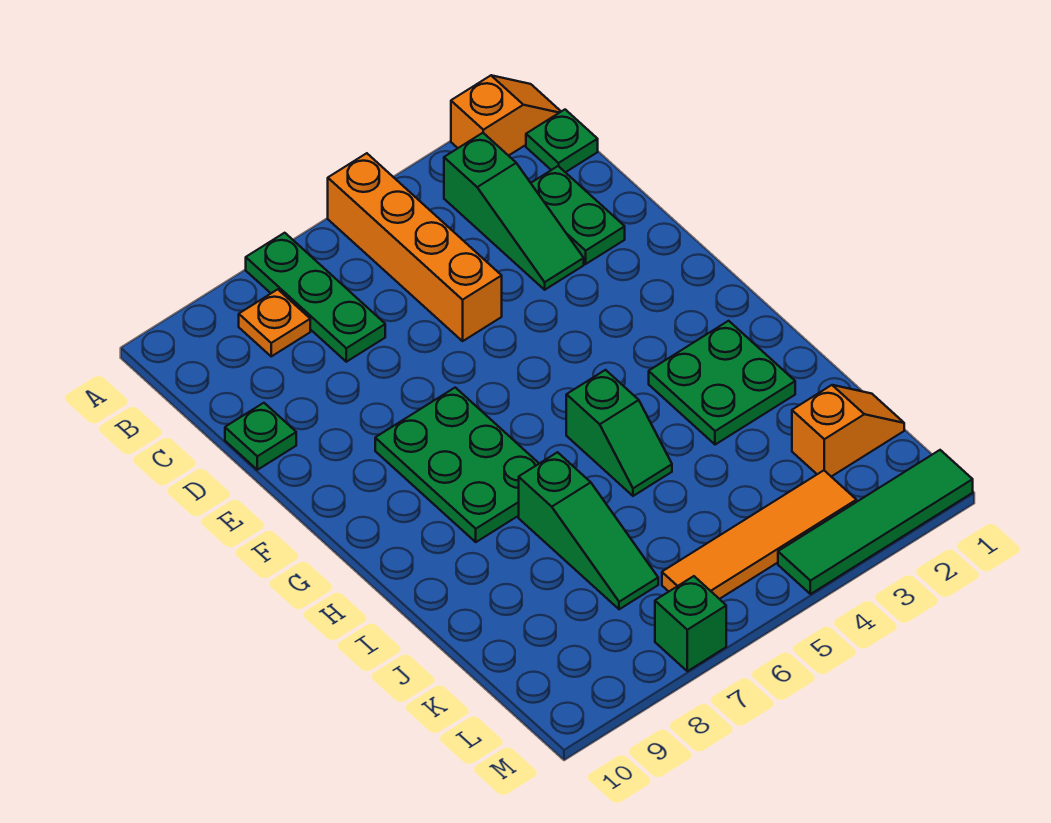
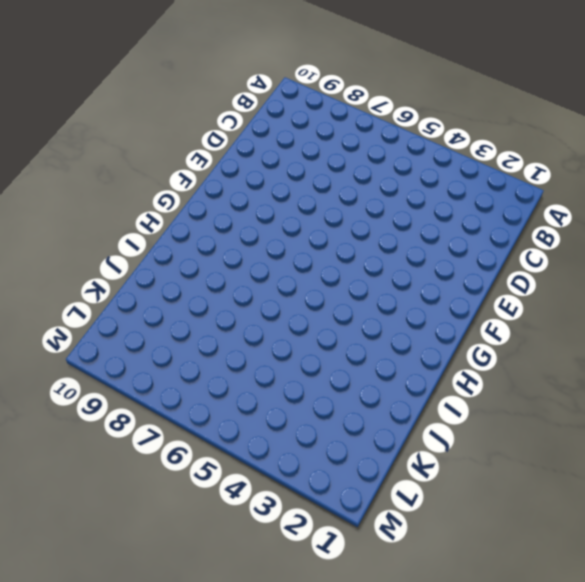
none -> orange 1x2 slope [451,75,561,156]
none -> orange 1x4 brick [328,153,502,341]
none -> green 1x3 plate [246,233,385,362]

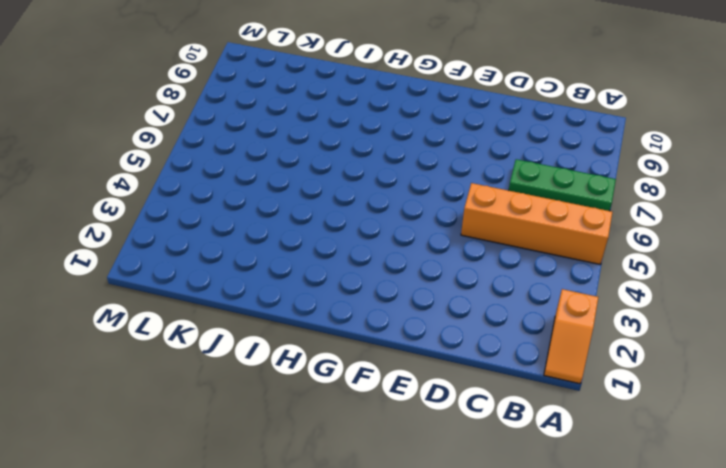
none -> green 1x1 plate [526,110,598,172]
none -> green 1x3 slope [444,133,584,290]
none -> orange 1x1 plate [239,289,310,356]

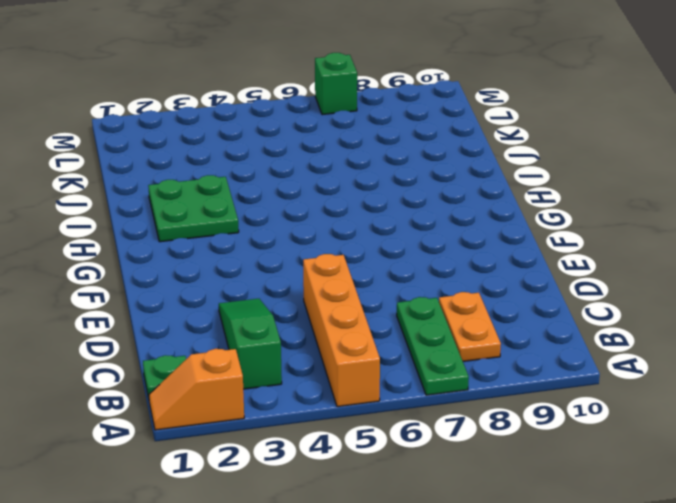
orange 1x2 plate [439,292,501,361] -> orange 1x1 plate [239,289,310,356]
none -> green 1x2 plate [531,166,625,264]
none -> green 1x1 plate [225,403,296,470]
none -> green 2x3 plate [375,388,539,542]

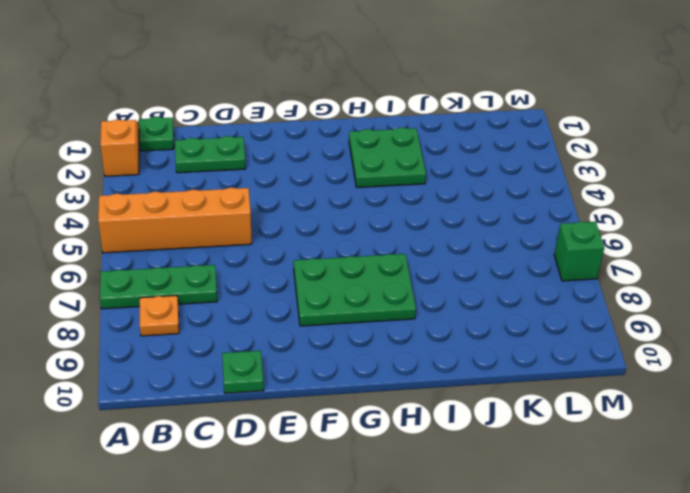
none -> green 1x3 slope [444,133,584,290]
none -> green 1x2 slope [566,370,672,496]
none -> green 1x3 slope [519,452,658,609]

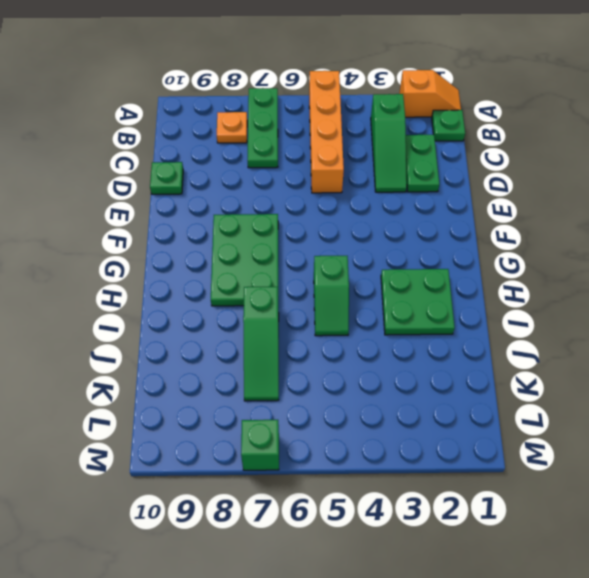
none -> orange 1x2 slope [792,385,904,477]
none -> orange 1x4 tile [662,470,856,599]
none -> green 1x4 tile [778,450,973,594]

